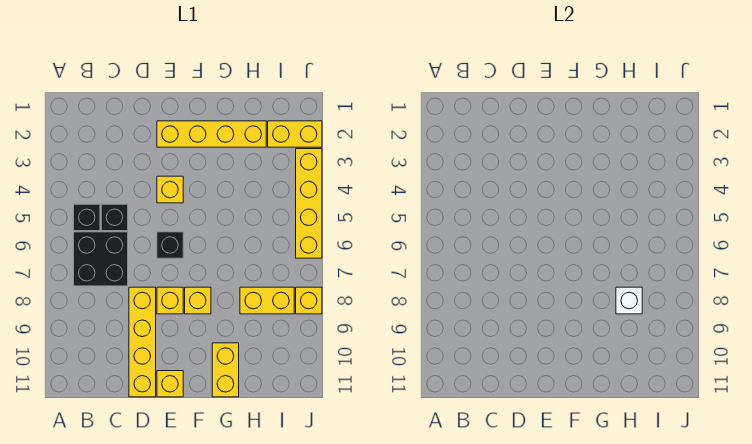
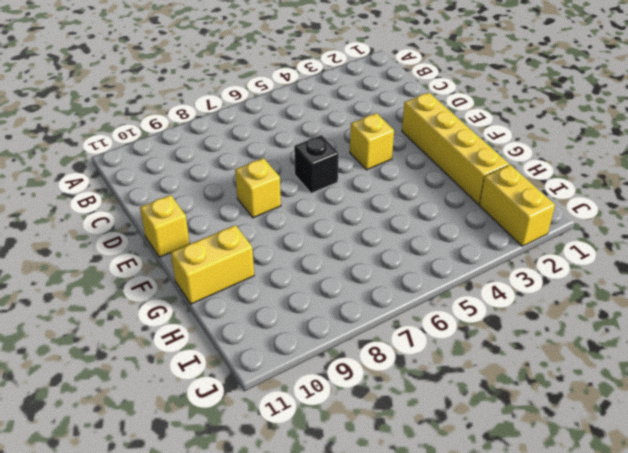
none -> black 1x1 brick [74,204,100,231]
none -> black 2x2 brick [74,232,128,286]
none -> black 1x1 brick [101,204,128,231]

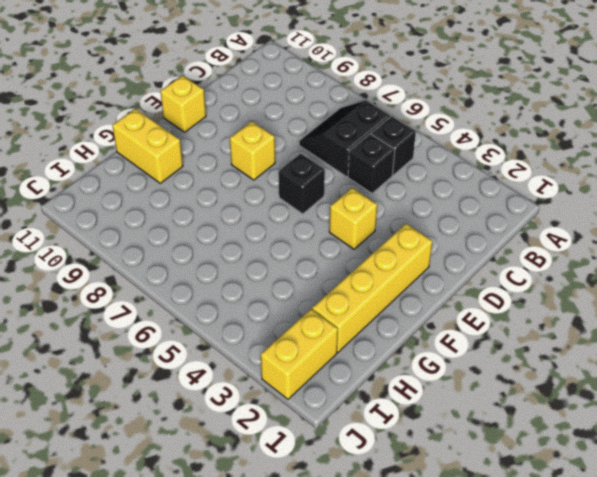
black 2x2 slope [299,100,390,177] -> black 2x2 brick [74,232,128,286]
none -> yellow 1x4 brick [129,287,156,397]
none -> yellow 1x1 brick [185,287,211,314]
none -> yellow 1x2 brick [240,287,294,314]

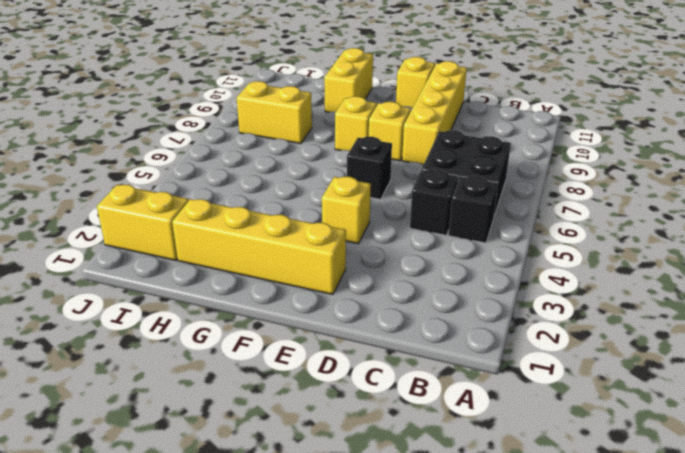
none -> yellow 1x4 brick [296,149,322,258]
none -> yellow 1x1 brick [296,287,322,314]
none -> white 1x1 brick [616,287,642,314]

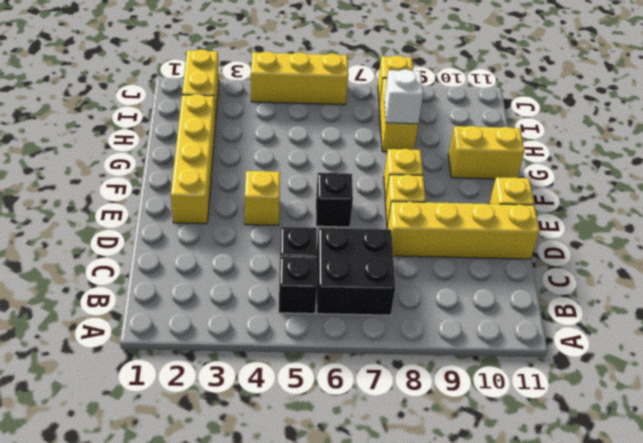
yellow 1x3 brick [251,51,348,105] -> yellow 1x4 brick [296,149,322,258]

